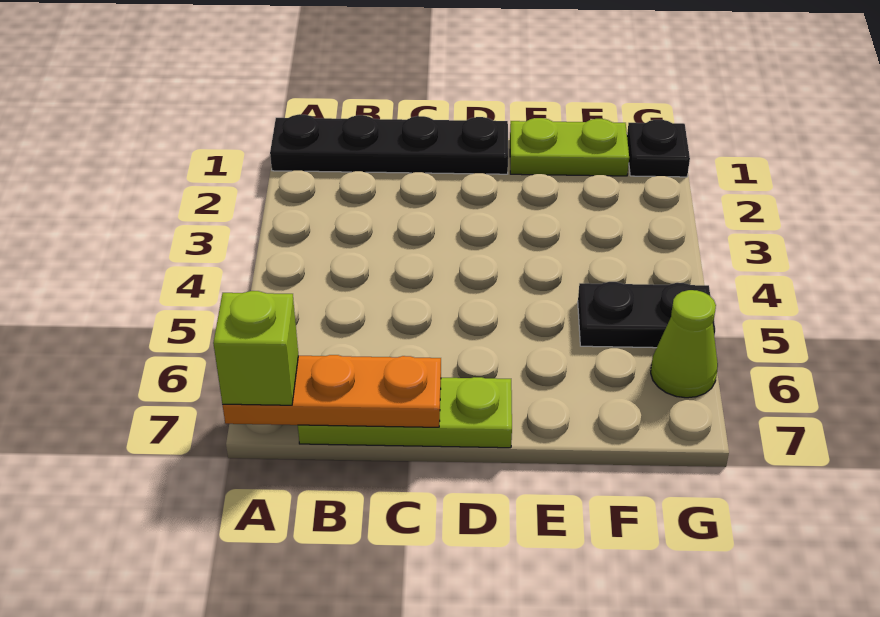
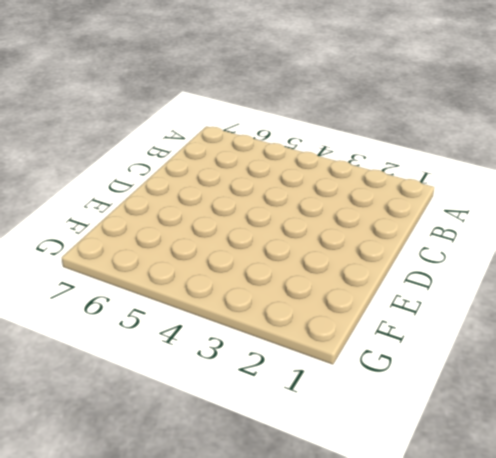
none -> black 1x4 plate [270,114,508,174]
none -> lime 1x3 plate [298,377,512,448]

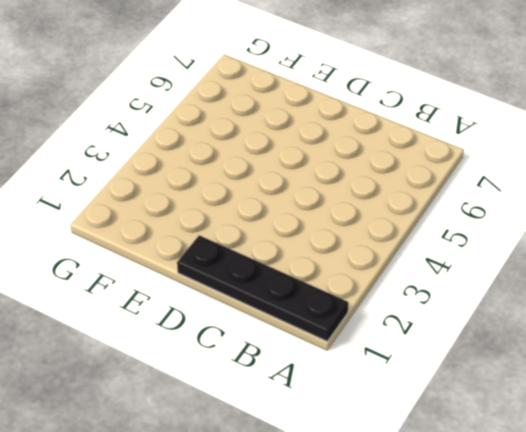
none -> lime 1x3 plate [298,377,512,448]
none -> lime 1x2 plate [510,118,629,176]

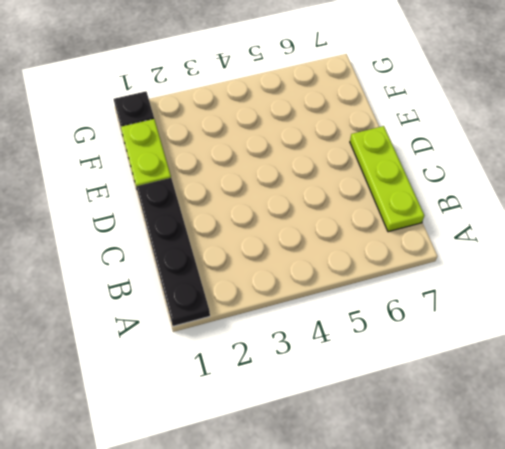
none -> black 1x2 plate [578,282,715,348]
none -> lime 1x1 cone [651,290,718,398]

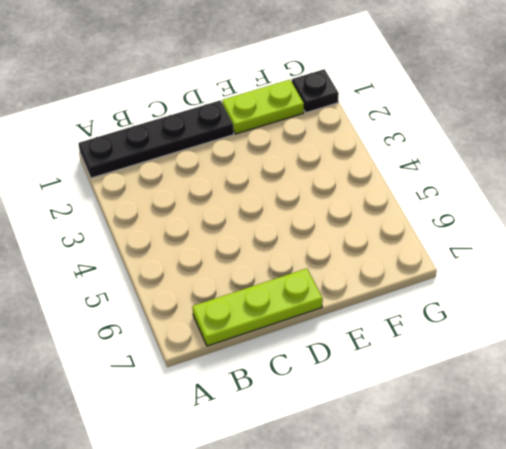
none -> black 1x2 plate [578,282,715,348]
none -> lime 1x1 cone [651,290,718,398]

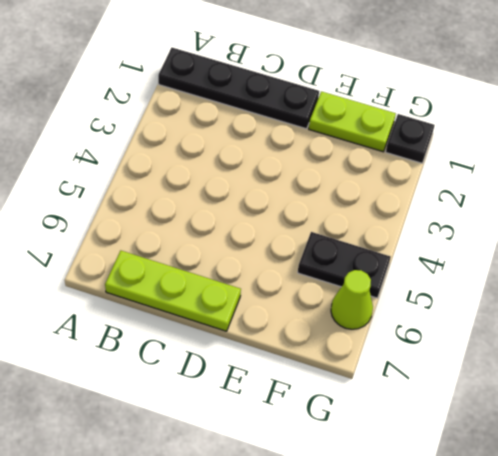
none -> orange 1x3 plate [223,355,441,427]
none -> lime 1x1 brick [213,291,298,405]

